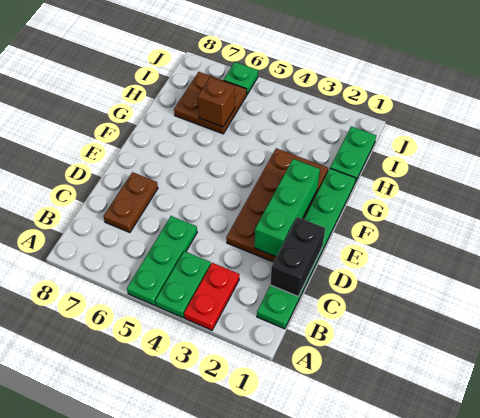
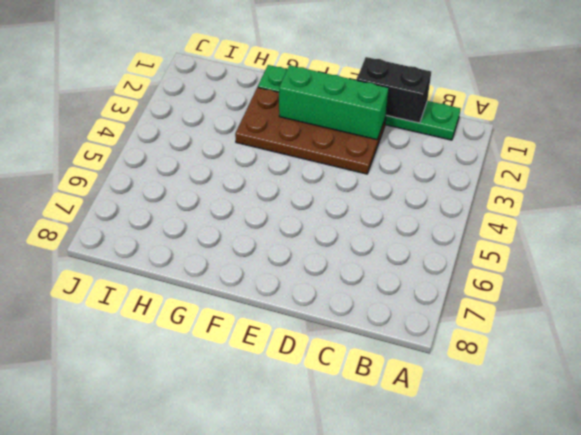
none -> red 1x2 plate [184,263,239,330]
none -> green 1x2 plate [155,251,211,318]
none -> green 1x3 plate [127,216,197,305]

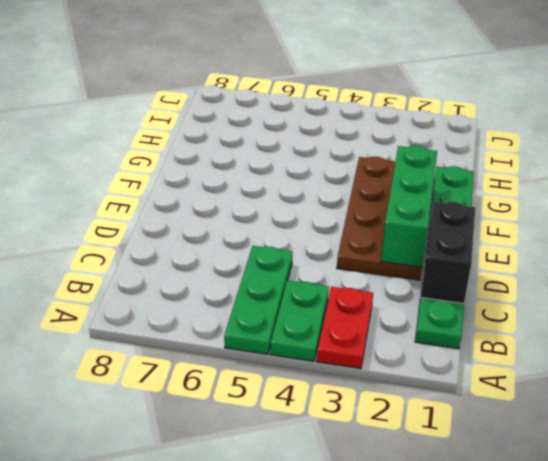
none -> brown 1x2 plate [103,172,158,233]
none -> green 1x2 plate [330,126,376,182]
none -> brown 2x2 plate [174,72,247,134]

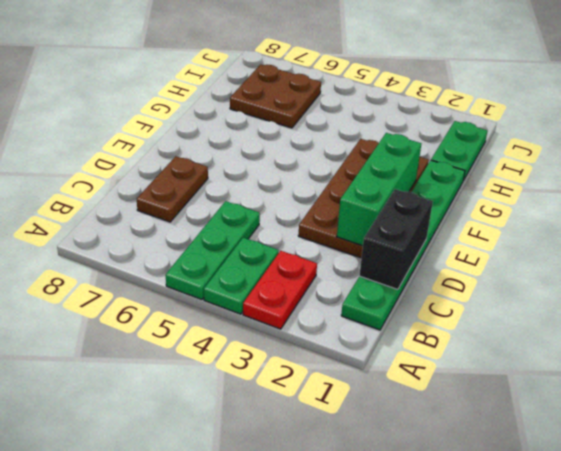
none -> green 1x1 plate [224,62,258,94]
none -> brown 1x1 brick [198,77,235,127]

